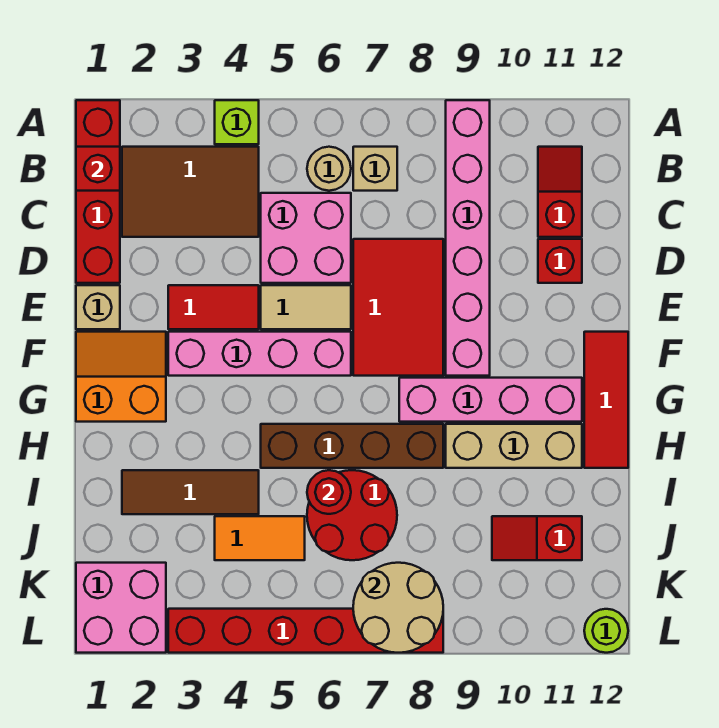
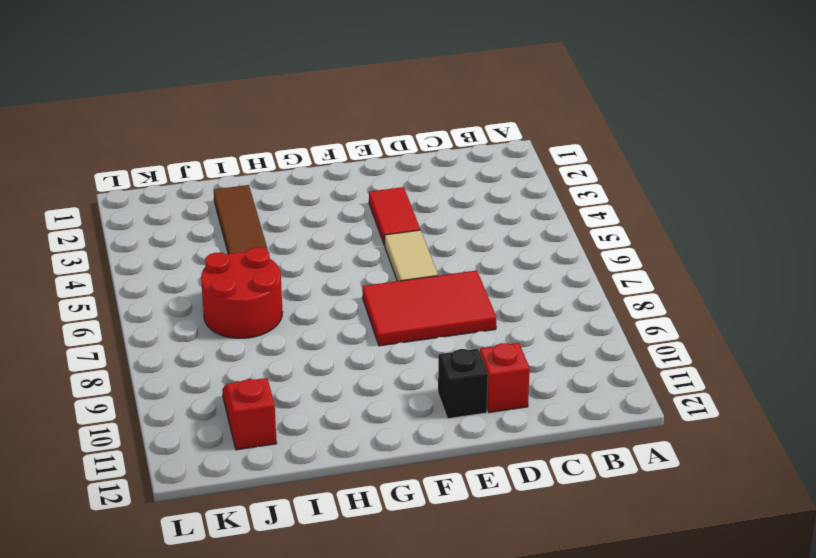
black 1x1 brick [438,349,488,419] -> none
none -> red 1x4 brick [76,100,120,283]
none -> lime 1x1 brick [215,100,259,144]
none -> pink 1x6 brick [446,100,490,376]

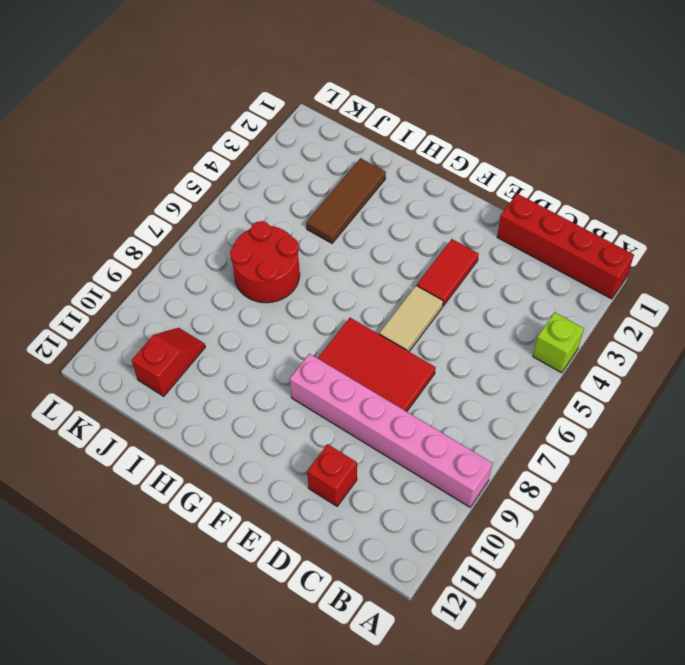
none -> brown 2x3 tile [122,147,259,237]
none -> tan 1x1 round brick [307,147,351,191]
none -> tan 1x1 brick [353,147,397,191]

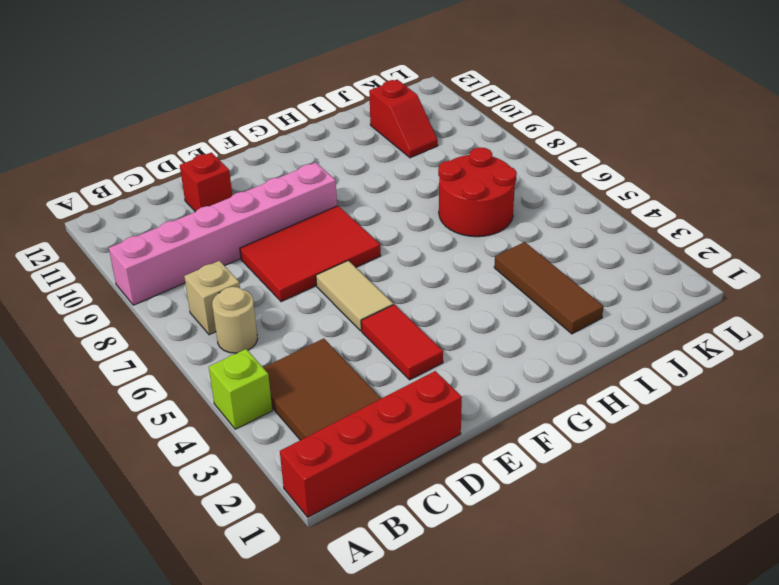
none -> red 1x2 slope [538,147,582,237]
none -> pink 2x2 brick [261,193,351,283]
none -> tan 1x1 brick [76,285,120,329]

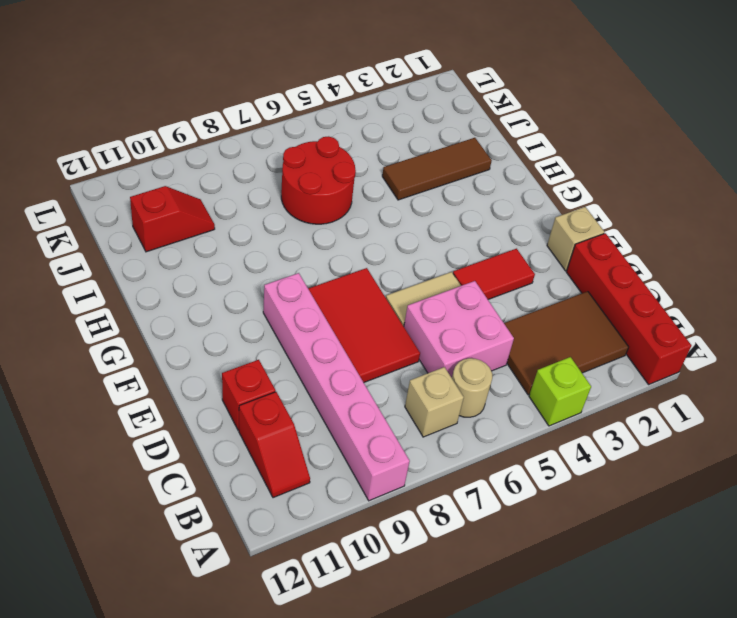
none -> orange 2x2 slope [76,332,166,422]
none -> pink 1x4 brick [168,332,351,376]
none -> red 1x3 tile [584,332,628,468]

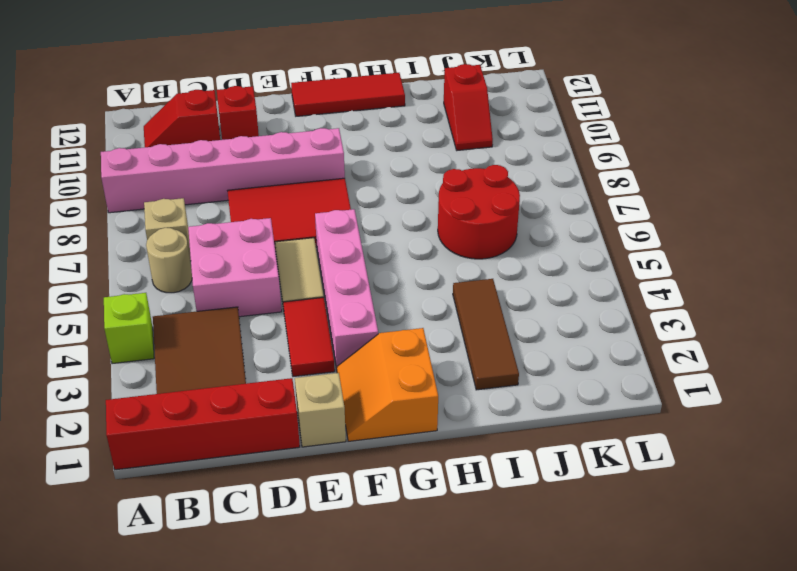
none -> pink 1x4 brick [399,378,582,422]
none -> brown 1x4 brick [261,424,443,468]
none -> tan 1x3 brick [446,424,582,468]

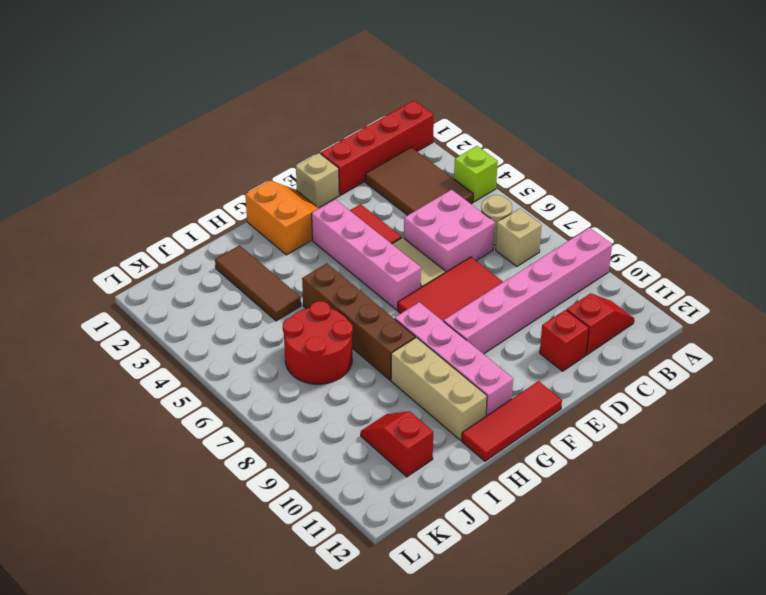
none -> orange 1x2 tile [215,516,305,560]
none -> pink 2x2 brick [76,563,166,653]
none -> red 1x6 brick [168,609,443,653]

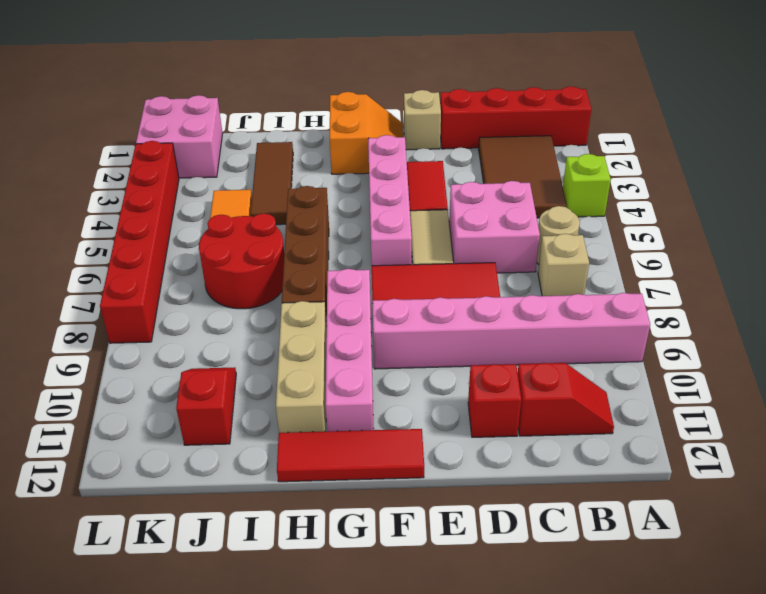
none -> lime 1x1 round brick [584,609,628,653]
none -> red 1x1 brick [76,147,120,191]
none -> red 1x1 round brick [307,470,351,514]

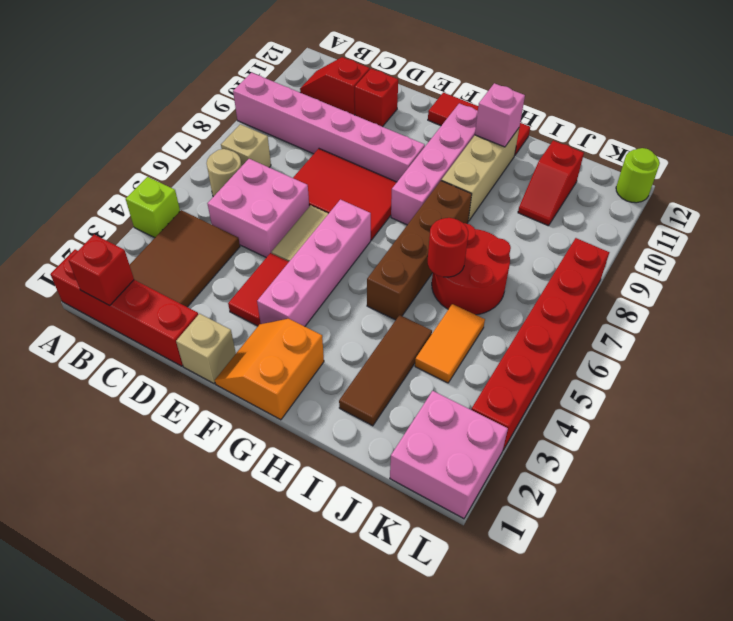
pink 1x1 brick [475,83,525,147] -> none
none -> tan 2x2 round brick [353,563,443,653]

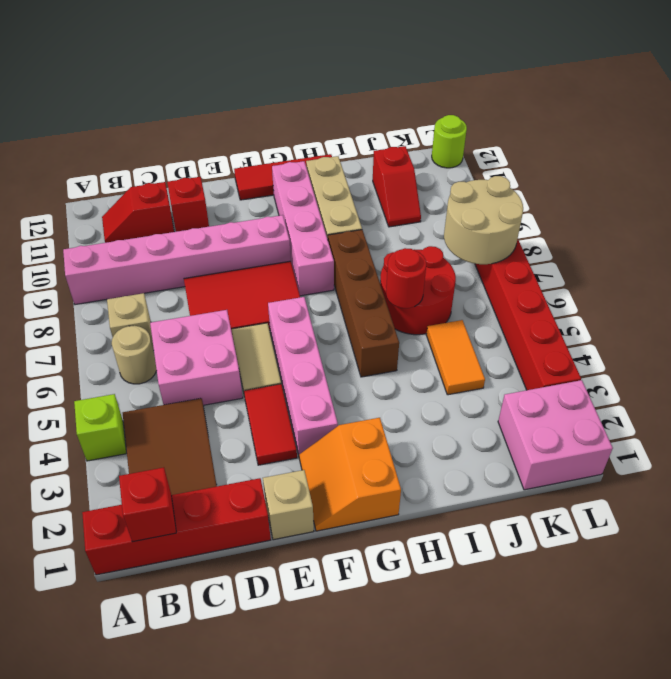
none -> brown 1x3 tile [122,470,259,514]

